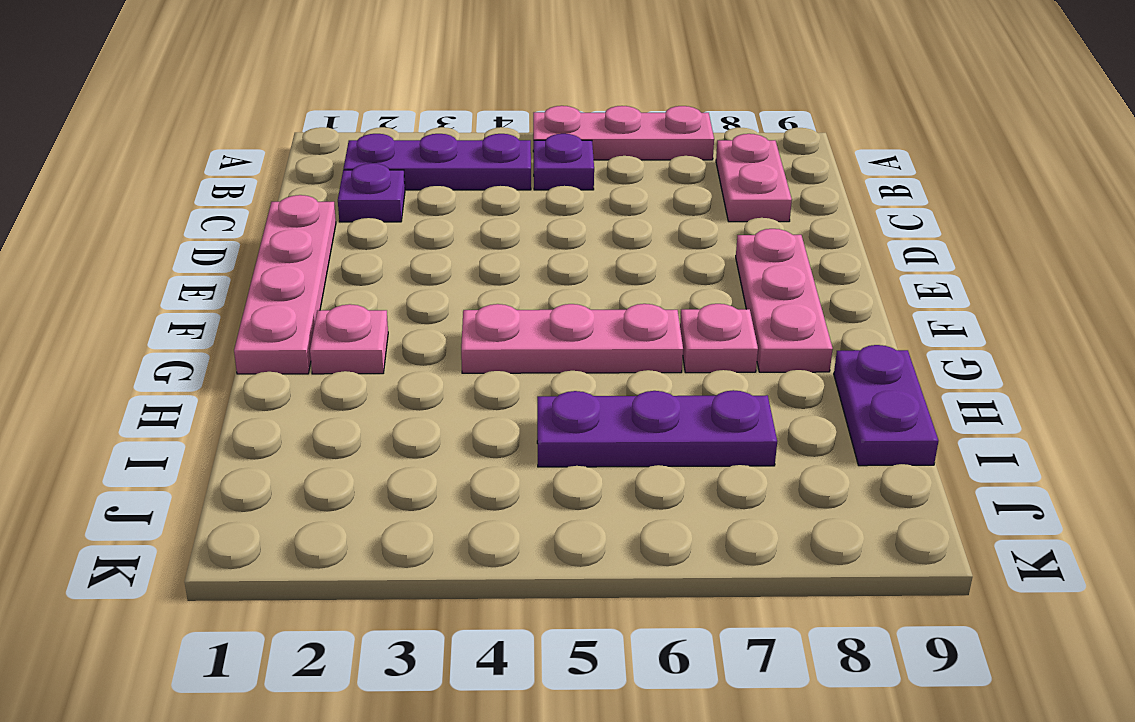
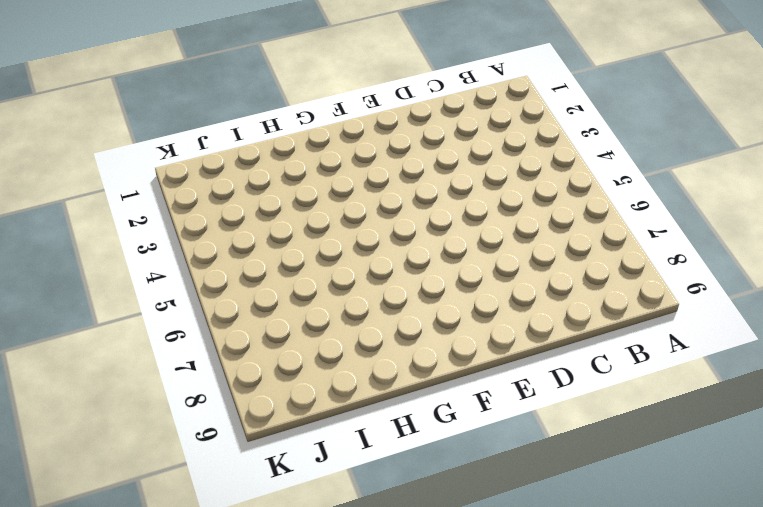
none -> pink 1x3 plate [533,106,714,160]
none -> purple 1x3 plate [344,134,531,190]
none -> purple 1x1 plate [534,134,594,190]

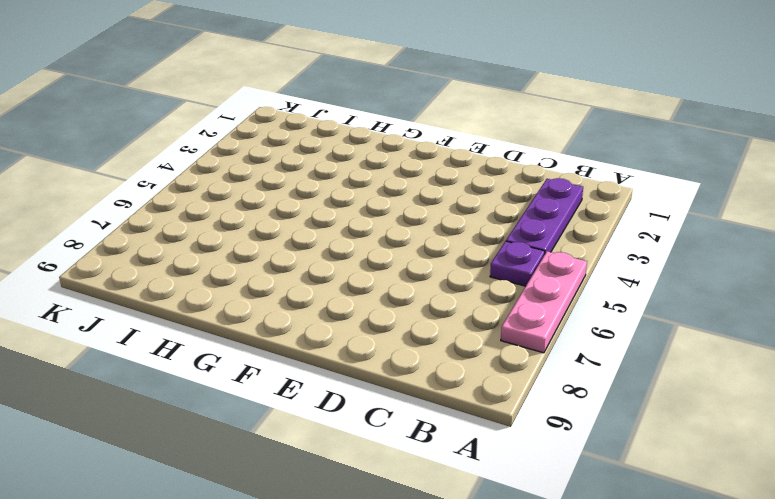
none -> pink 1x2 plate [716,134,792,222]
none -> purple 1x1 plate [338,163,405,222]
none -> pink 1x4 plate [234,195,336,374]

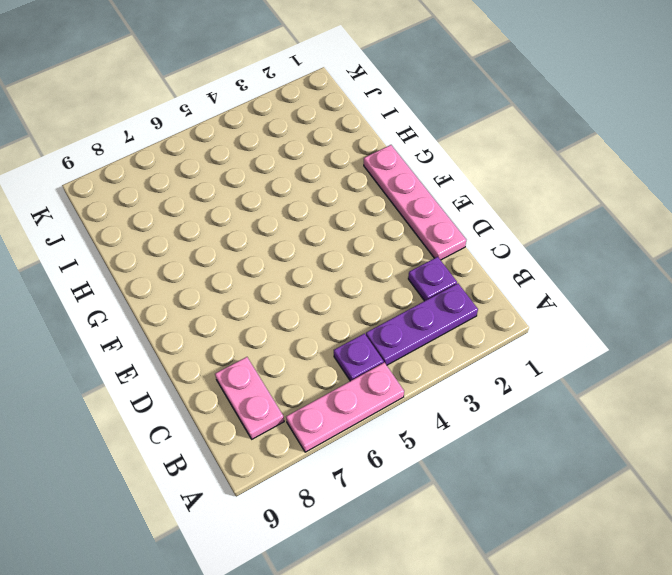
none -> pink 1x3 plate [736,229,833,372]
none -> pink 1x1 plate [310,304,388,374]
none -> pink 1x3 plate [461,304,683,373]

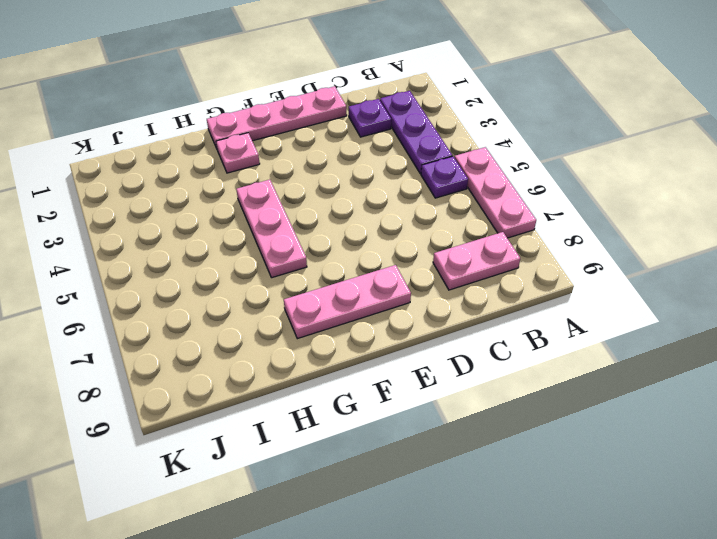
none -> pink 1x1 plate [680,304,758,373]
none -> purple 1x2 plate [834,345,938,466]
none -> purple 1x3 plate [537,390,777,467]

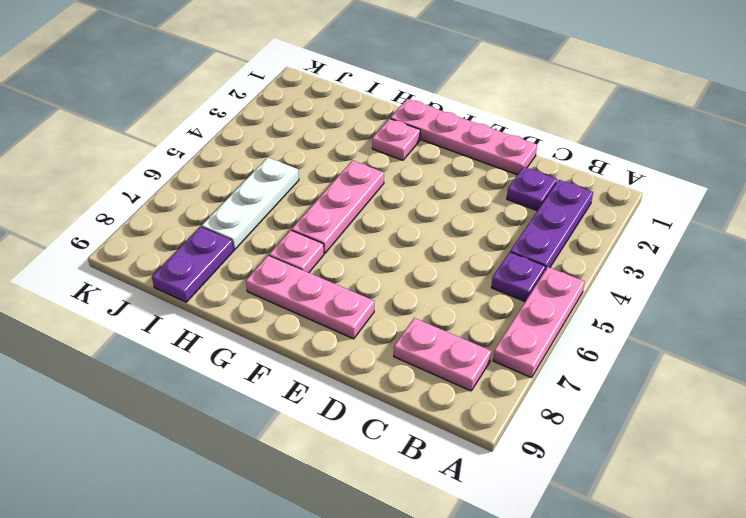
white 1x3 plate [202,157,299,250] -> purple 1x3 plate [537,390,777,467]
purple 1x2 plate [152,227,234,302] -> purple 1x2 plate turned to [834,345,938,466]

